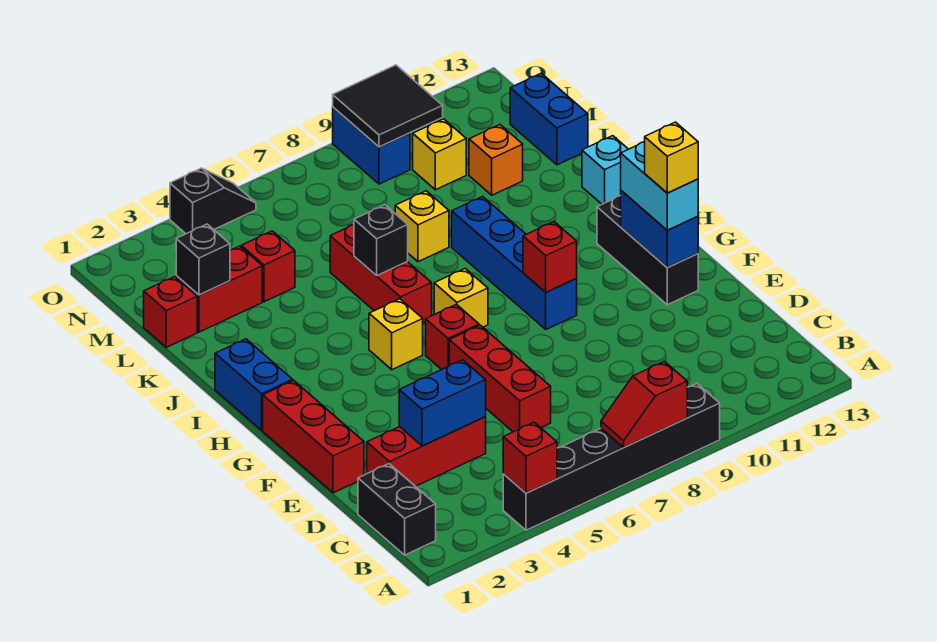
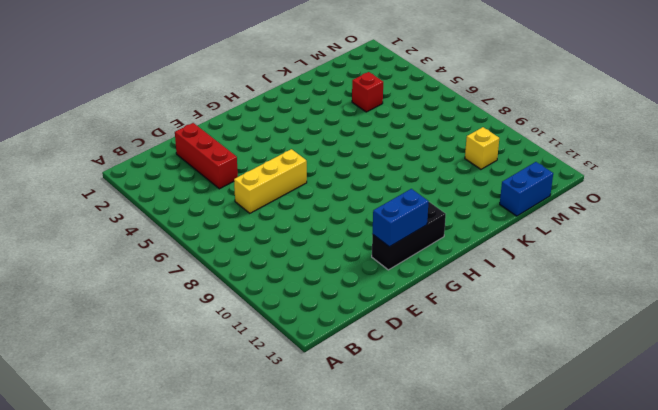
yellow 1x3 brick [234,149,307,213] -> red 1x3 brick [449,325,551,432]
none -> black 1x6 brick [503,384,720,530]
none -> black 1x2 brick [358,464,436,555]
none -> red 1x3 brick [263,380,364,493]
none -> red 1x1 brick [426,304,479,370]

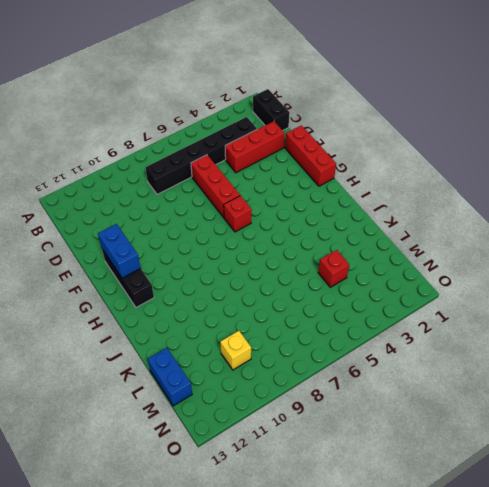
black 1x6 brick [145,117,257,195] -> black 1x6 brick moved to [503,384,720,530]
none -> blue 1x4 brick [452,196,577,329]
none -> blue 1x2 brick [215,339,293,430]
none -> yellow 1x1 brick [369,299,423,370]
none -> yellow 1x1 brick [434,269,488,327]

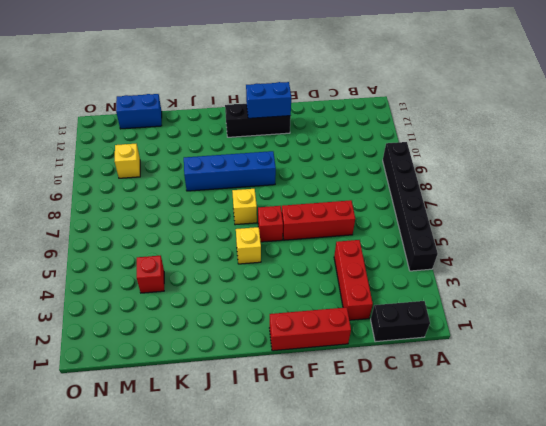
none -> blue 1x2 brick [215,339,293,430]
none -> red 1x3 brick [330,225,432,323]
none -> cyan 1x1 brick [582,136,628,204]
none -> yellow 1x1 brick [395,191,449,262]

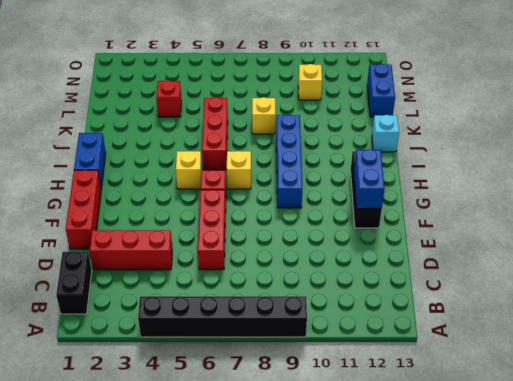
none -> red 1x1 brick [144,277,197,347]
none -> red 1x2 brick [176,246,262,332]
none -> orange 1x1 brick [469,125,523,195]
none -> blue 1x2 brick [333,107,410,184]

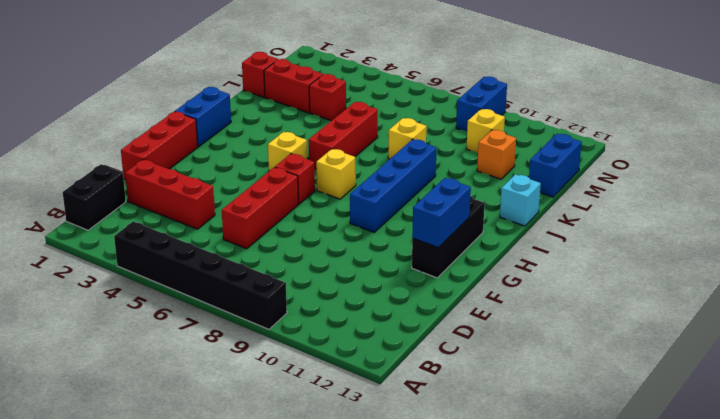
none -> black 1x2 slope [170,168,256,234]
none -> red 1x1 brick [503,422,557,493]
none -> red 1x2 slope [601,361,687,447]
none -> blue 1x2 brick [399,360,486,446]

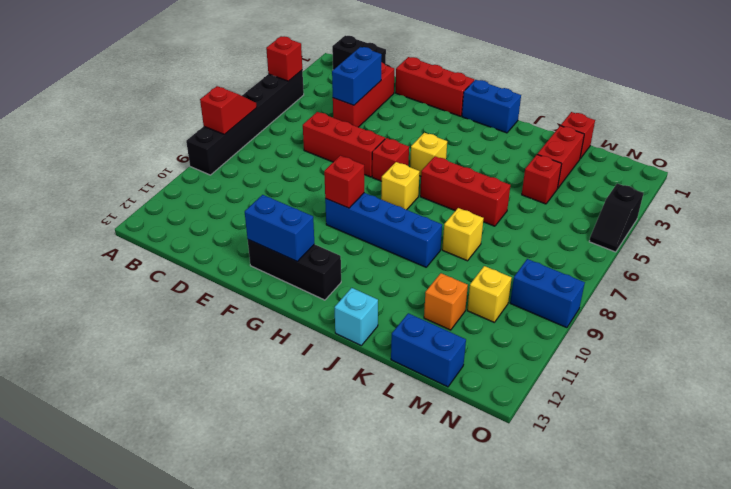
none -> black 1x1 brick [354,205,408,276]
none -> black 1x1 brick [176,224,230,295]
none -> black 2x2 tile [333,65,443,147]
none -> cyan 1x2 brick [621,142,698,230]

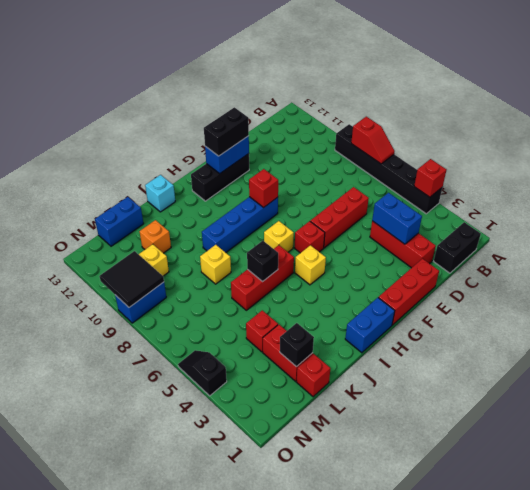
black 1x2 brick [204,107,249,156] -> cyan 1x2 brick [621,142,698,230]
none -> yellow 1x1 brick [645,122,698,193]

